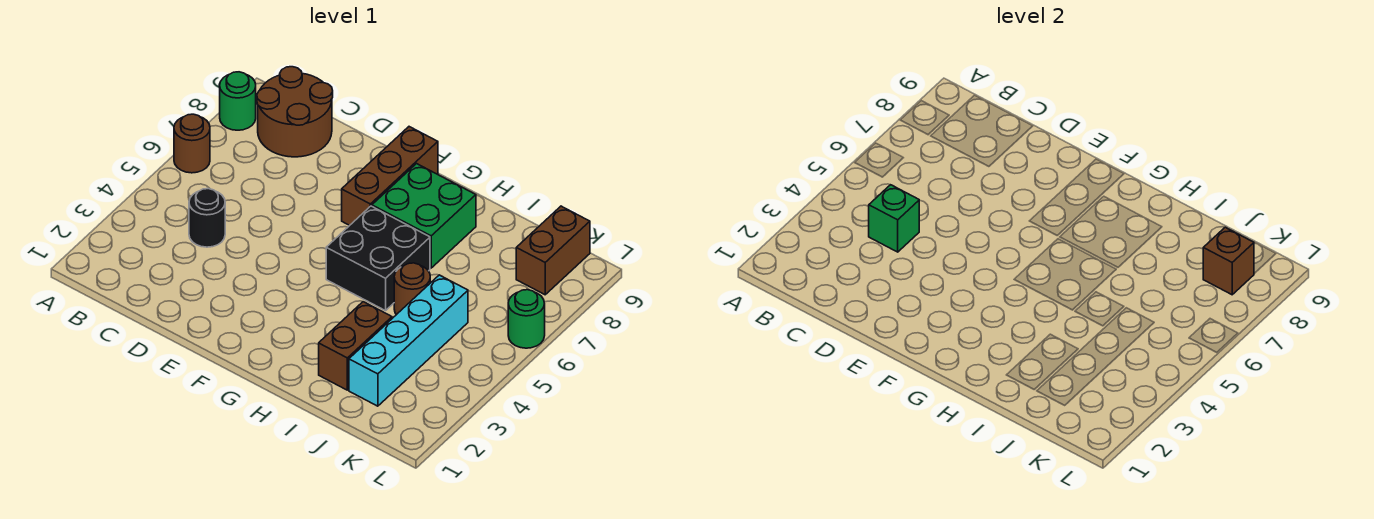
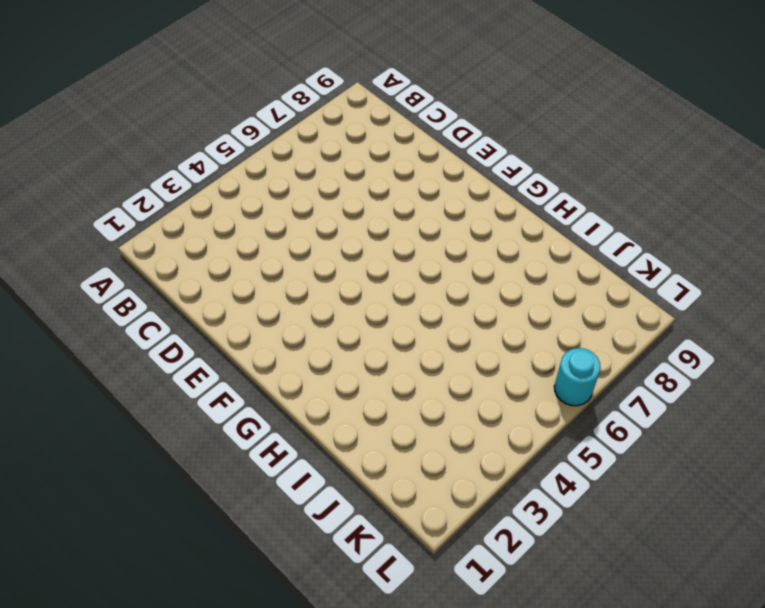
cyan 1x1 round brick [554,348,601,406] -> green 1x1 round brick [508,290,545,348]
none -> brown 1x1 round brick [174,114,210,173]
none -> green 1x1 round brick [220,72,256,130]
none -> brown 2x2 round brick [257,67,333,157]

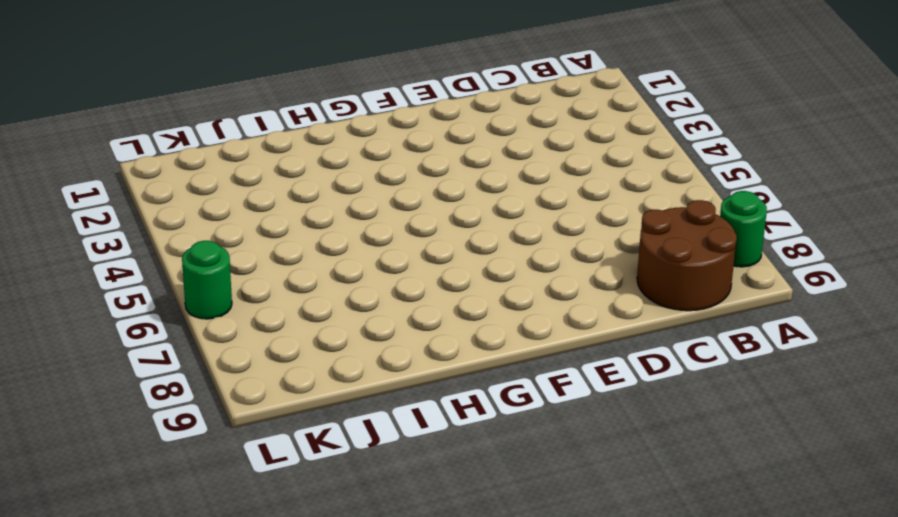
none -> brown 1x1 round brick [174,114,210,173]
none -> black 1x1 round brick [189,189,225,247]
none -> brown 1x3 brick [342,127,438,225]

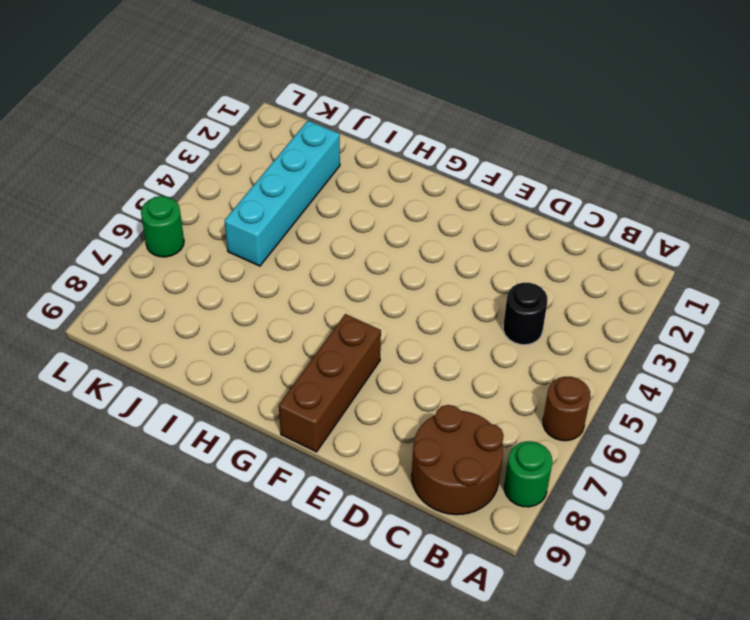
none -> black 2x2 brick [326,206,430,311]
none -> green 2x2 brick [372,164,476,268]
none -> brown 1x2 brick [319,302,392,390]

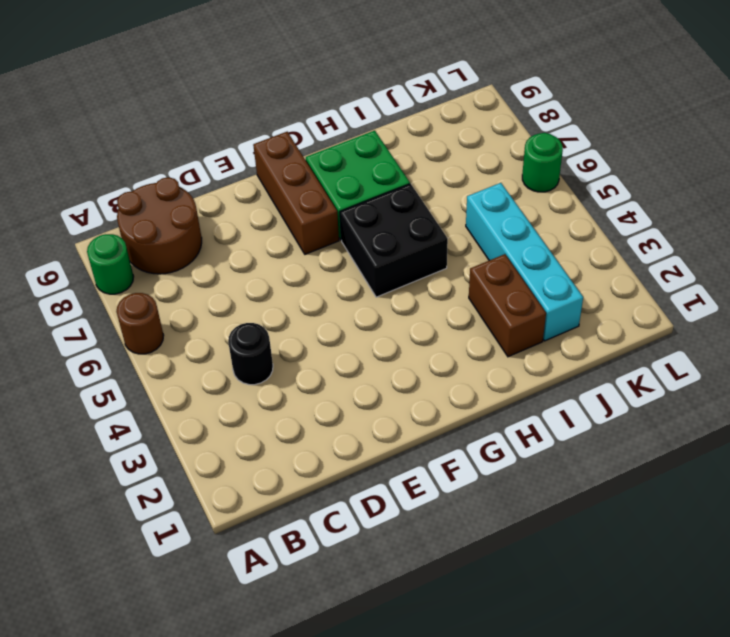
none -> brown 1x1 round brick [394,263,430,315]
none -> brown 1x2 brick [516,206,590,295]
none -> green 1x1 brick [869,185,919,252]

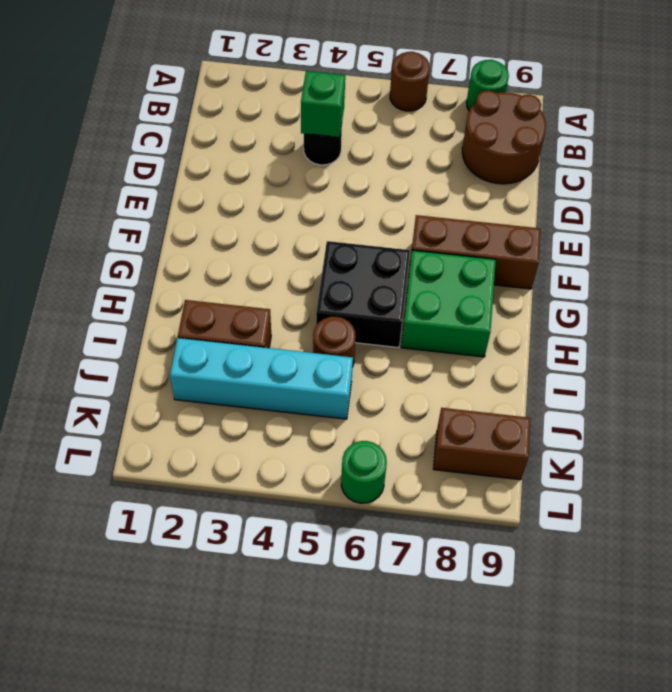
none -> brown 1x1 brick [1203,227,1254,295]

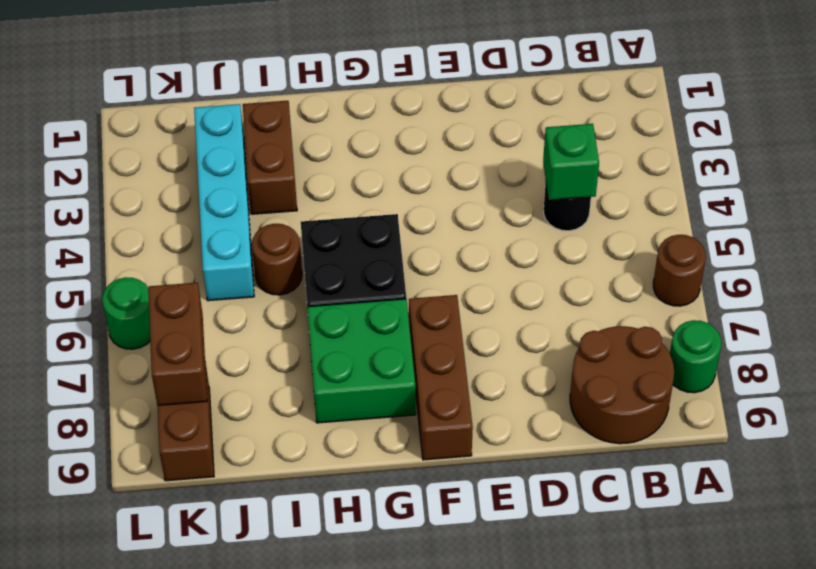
brown 1x2 brick [148,283,207,406] -> brown 1x1 brick [1203,227,1254,295]

